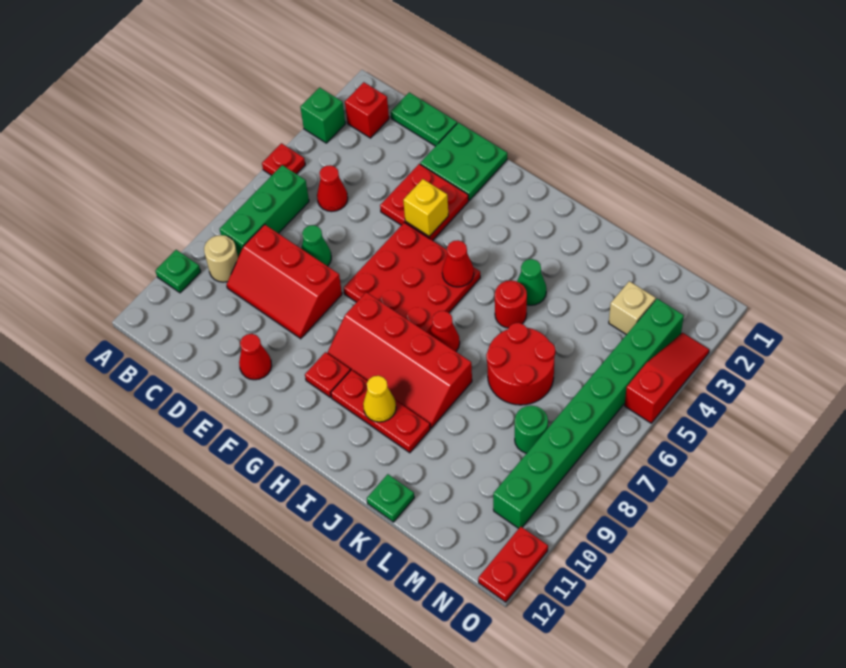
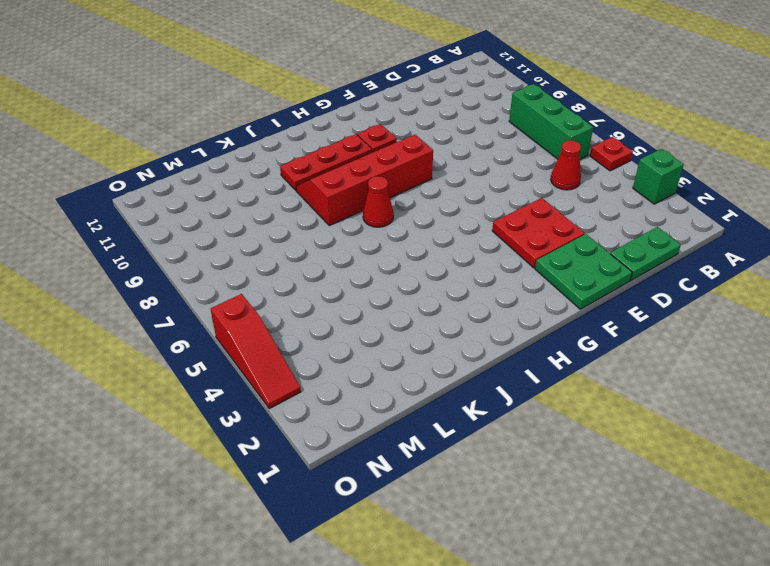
none -> green 1x1 plate [155,250,201,293]
none -> red 1x1 brick [345,82,389,138]
none -> tan 1x1 round brick [204,235,238,282]
none -> red 2x3 slope [226,224,342,339]

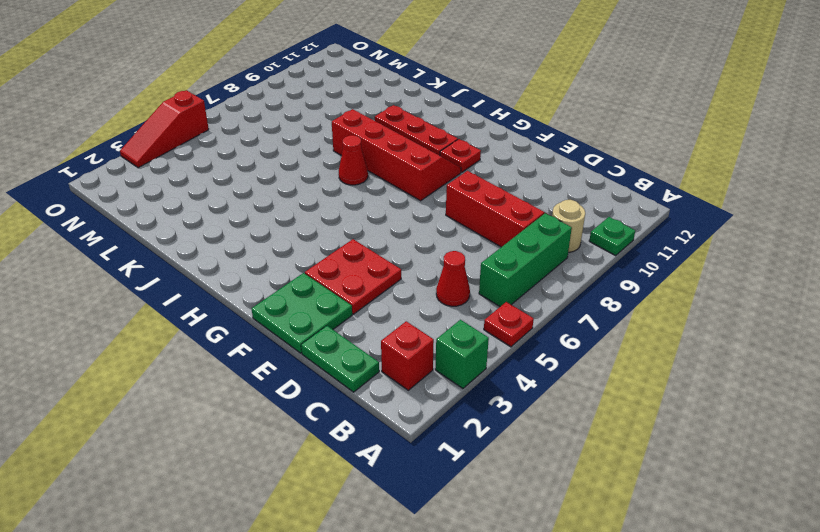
none -> green 1x1 cone [301,225,331,266]
none -> red 1x1 cone [239,334,272,380]
none -> red 3x3 plate [343,223,480,333]
none -> green 1x1 cone [517,259,546,305]

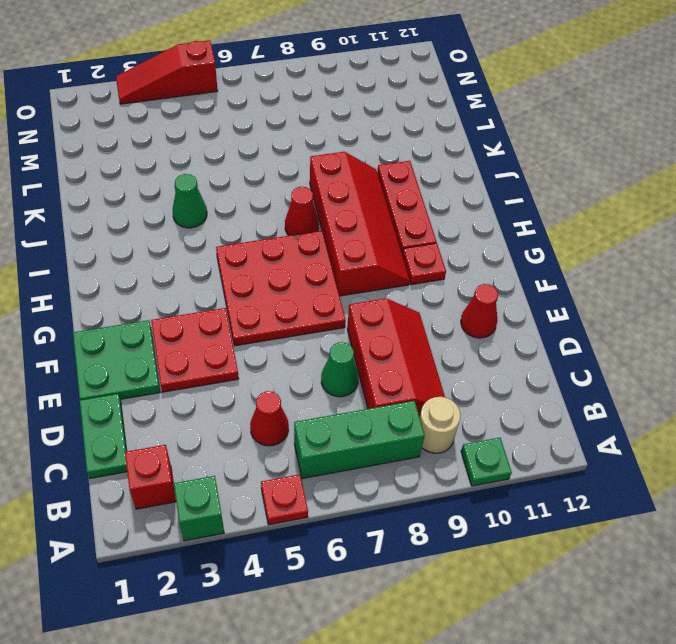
none -> red 1x1 round brick [495,281,527,328]
none -> red 2x2 round brick [486,323,555,405]
none -> green 1x1 plate [367,474,414,522]
none -> tan 1x1 brick [609,281,656,335]

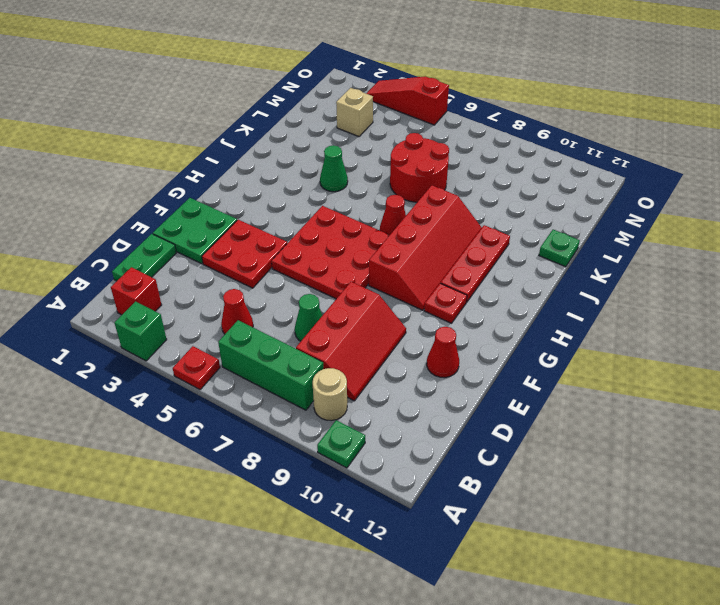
none -> red 1x1 round brick [495,281,527,328]
none -> green 1x1 round brick [515,406,548,453]
none -> green 1x8 brick [493,299,684,528]
none -> red 1x2 plate [478,526,548,602]

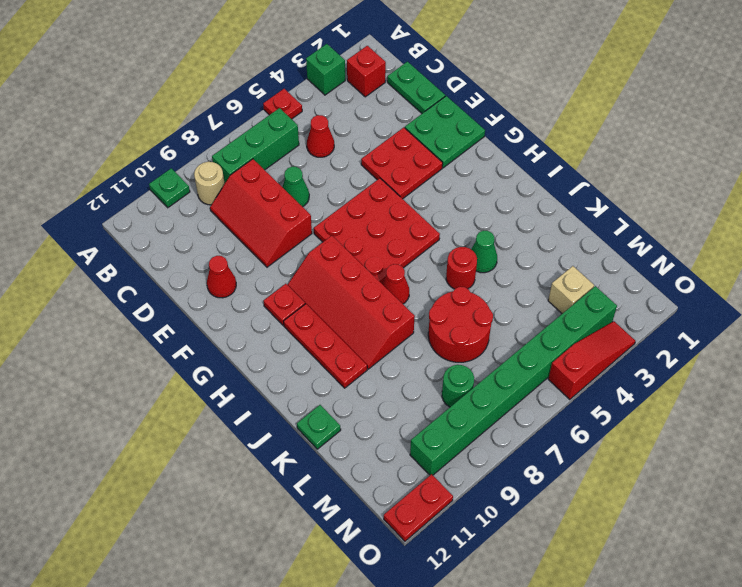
none -> yellow 1x1 brick [403,179,448,237]
none -> red 1x1 cone [442,240,474,287]
none -> yellow 1x1 cone [363,376,396,422]

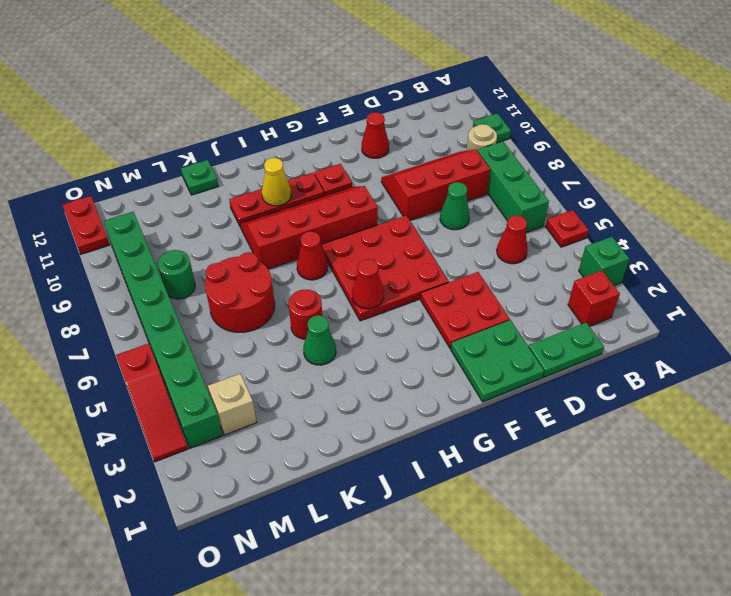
none -> yellow 1x1 brick [403,179,448,237]

